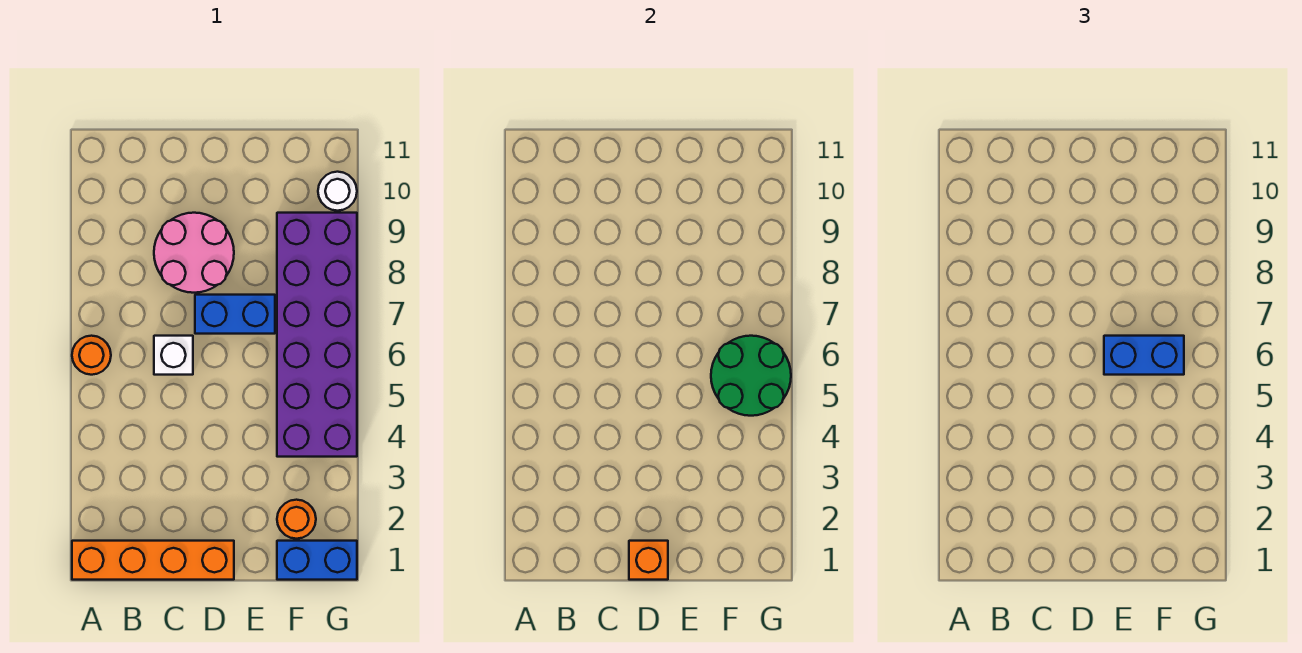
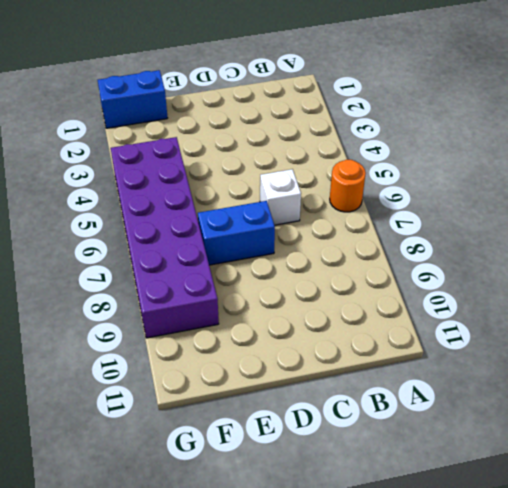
none -> orange 1x4 brick [72,541,234,580]
none -> pink 2x2 round brick [154,213,234,293]
none -> orange 1x1 round brick [277,500,316,539]

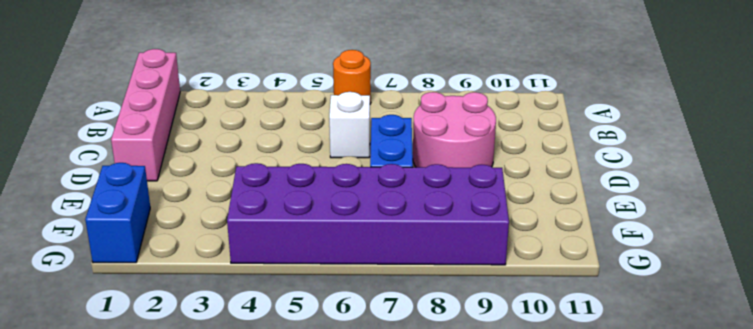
pink 1x4 brick [111,49,180,181] -> orange 1x4 brick [72,541,234,580]
none -> orange 1x1 round brick [277,500,316,539]
none -> white 1x1 round brick [318,172,357,211]
none -> orange 1x1 brick [629,541,668,580]

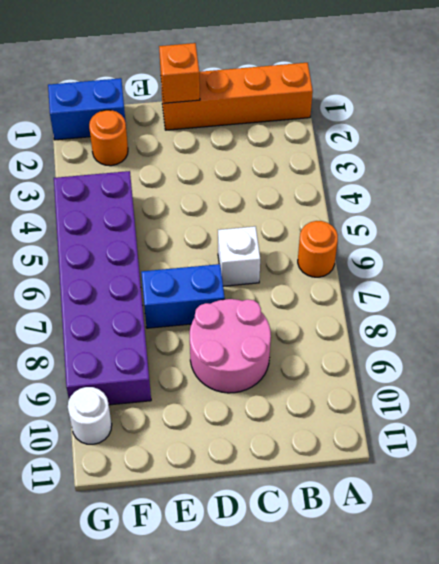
none -> green 2x2 round brick [711,336,791,416]
none -> blue 1x2 brick [1104,336,1184,375]

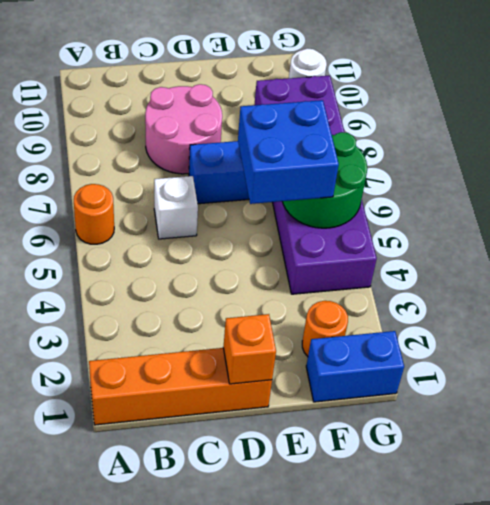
blue 2x2 brick [238,100,339,204] -> blue 1x2 brick [1104,336,1184,375]

